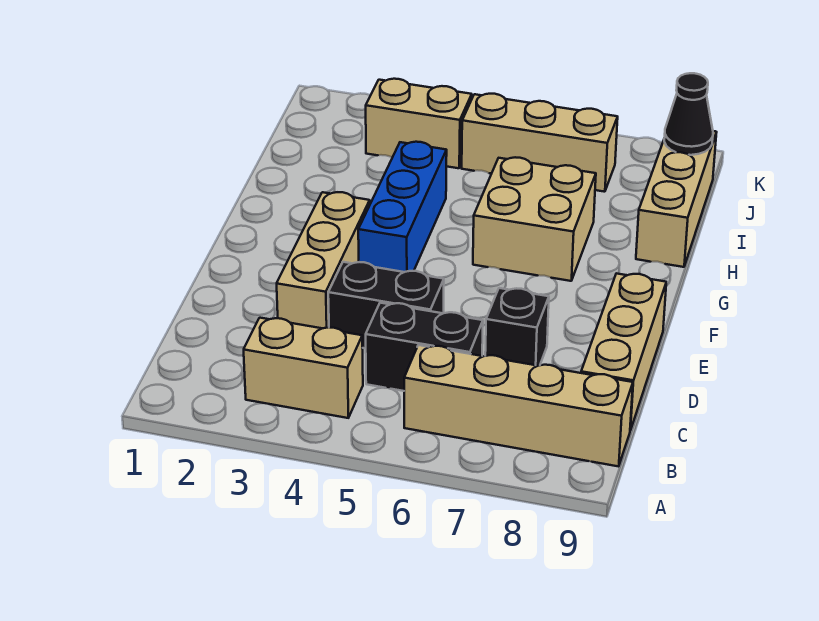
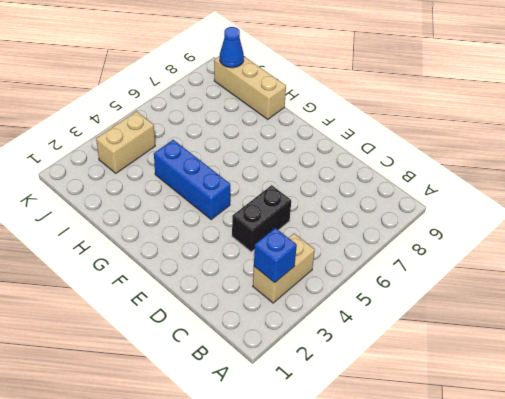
blue 1x1 brick [254,228,297,283] -> none
blue 1x1 cone [220,27,244,68] -> black 1x1 cone [664,73,713,155]
none -> tan 1x4 brick [404,345,633,466]
none -> black 1x2 brick [366,303,483,391]
none -> tan 1x3 brick [581,273,666,430]

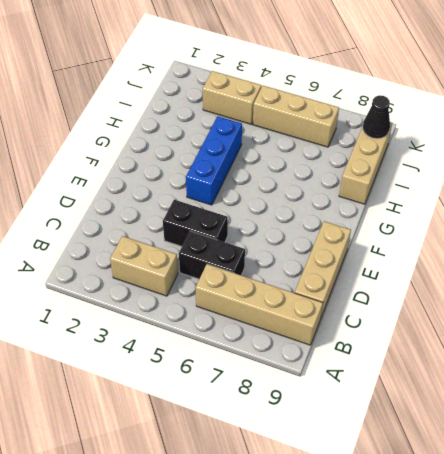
none -> tan 1x3 brick [277,192,370,328]
none -> black 1x1 brick [485,288,549,366]
none -> tan 2x2 brick [473,157,596,281]

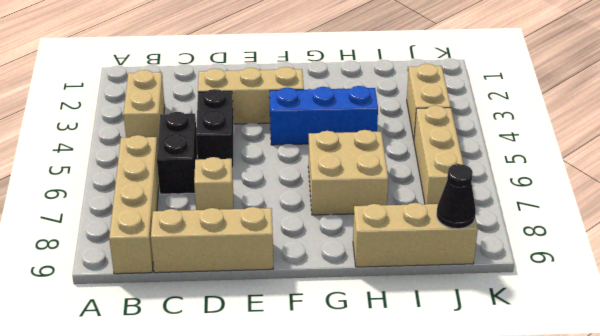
tan 1x1 brick [194,157,233,210] -> black 1x1 brick [485,288,549,366]

